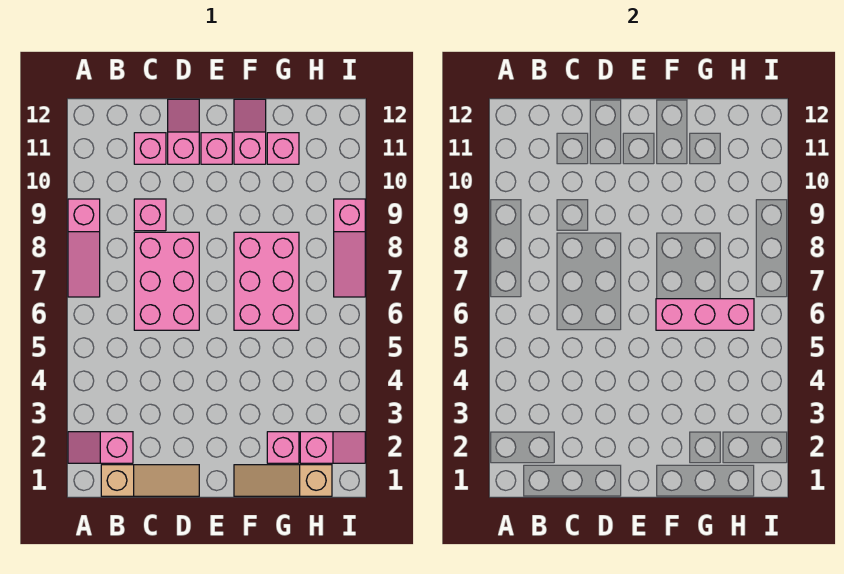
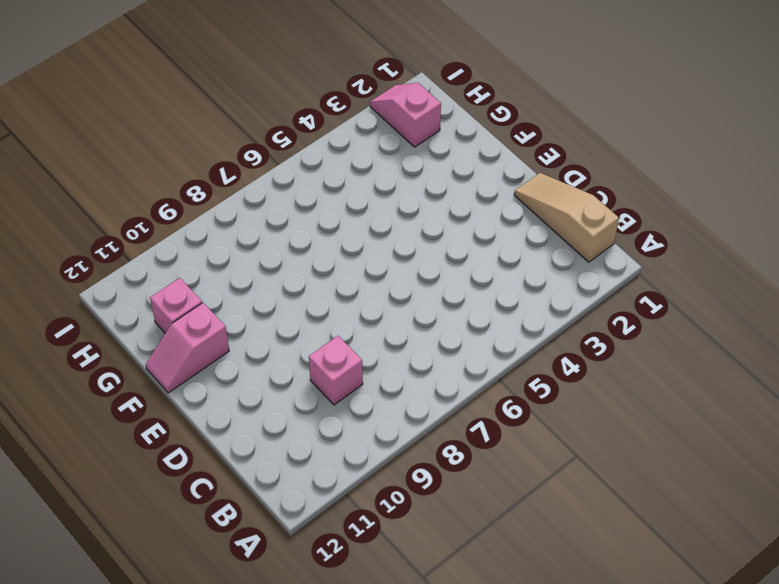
none -> pink 1x2 slope [68,432,133,463]
none -> pink 1x3 slope [68,199,100,297]
none -> pink 2x3 brick [134,232,199,330]

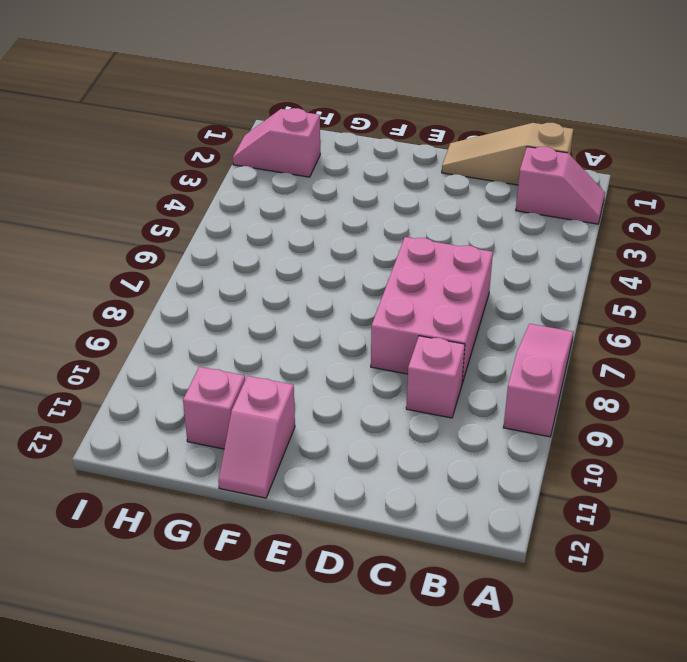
none -> pink 1x1 brick [134,133,166,164]
none -> pink 1x2 slope [168,99,199,164]
none -> pink 1x1 brick [201,133,232,164]

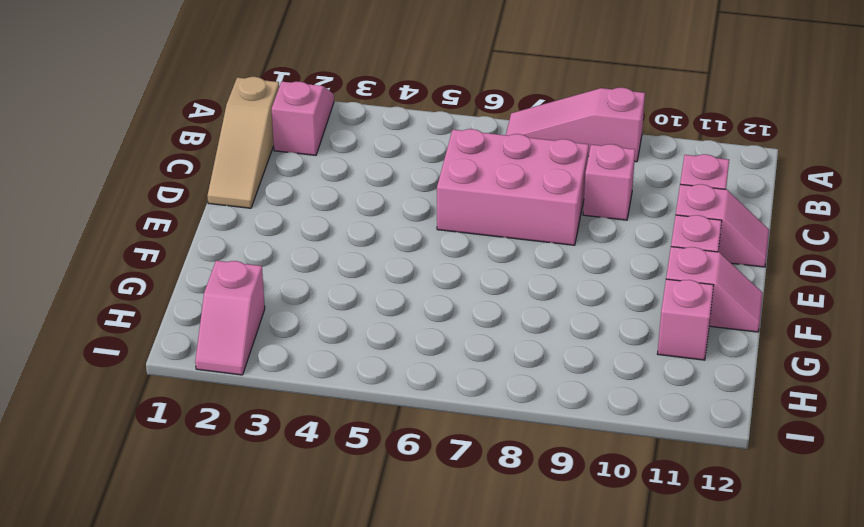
none -> tan 1x3 slope [234,465,332,496]
none -> pink 2x3 brick [234,232,299,330]
none -> pink 1x1 brick [267,432,299,463]

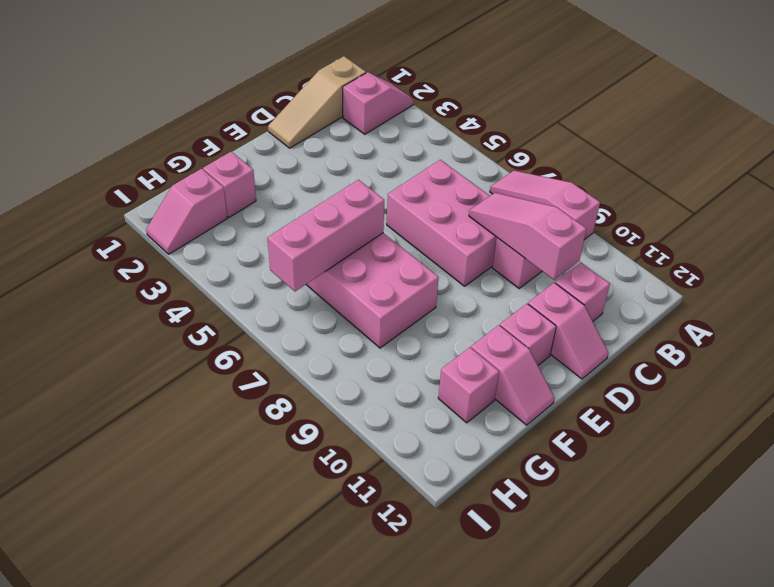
pink 1x3 slope [469,193,586,280] -> pink 1x3 slope moved to [334,199,365,297]
none -> tan 1x3 slope [234,465,332,496]

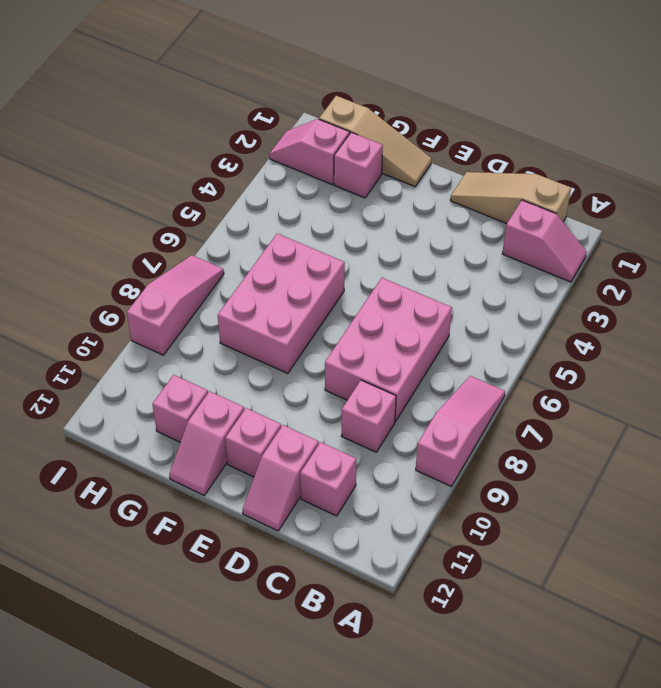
none -> pink 1x3 brick [656,299,754,330]

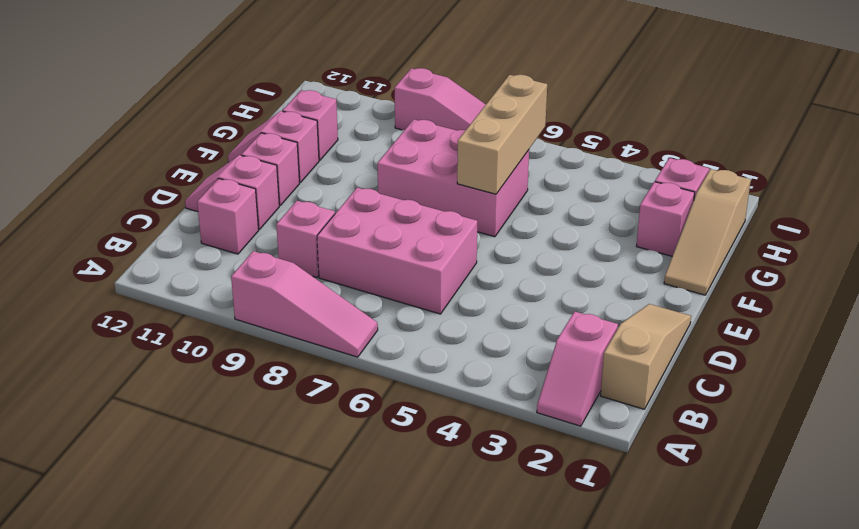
tan 1x3 brick [457,75,547,194] -> pink 1x3 brick [656,299,754,330]

